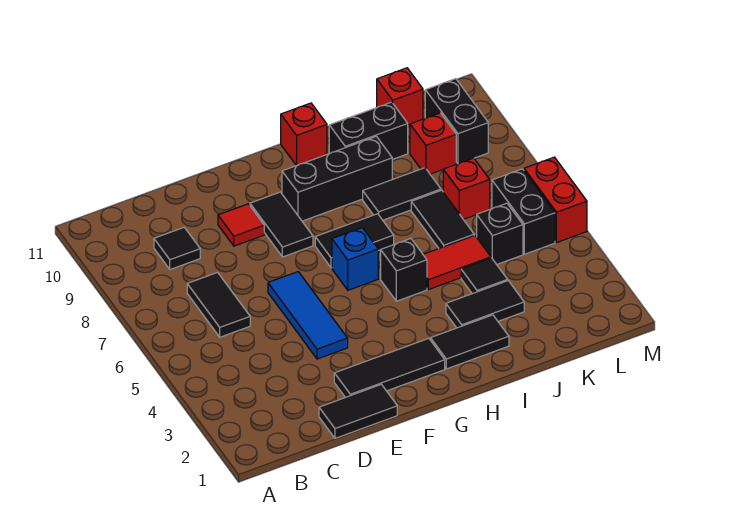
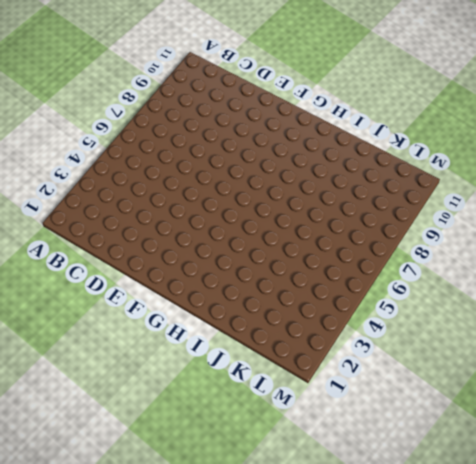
none -> black 1x2 tile [187,272,250,337]
none -> black 1x1 tile [154,227,200,270]
none -> black 1x2 tile [319,384,397,438]

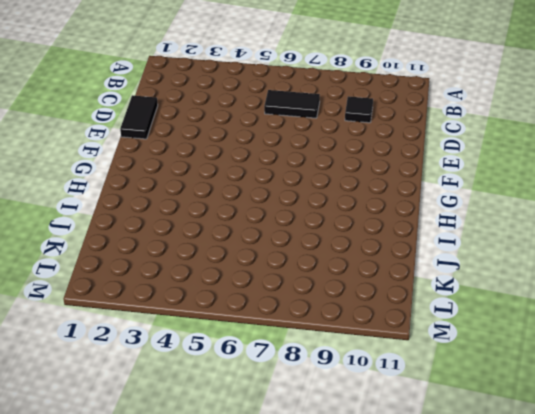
none -> black 1x3 tile [334,338,445,398]
none -> blue 1x3 tile [268,272,348,359]
none -> red 1x1 tile [218,204,264,246]

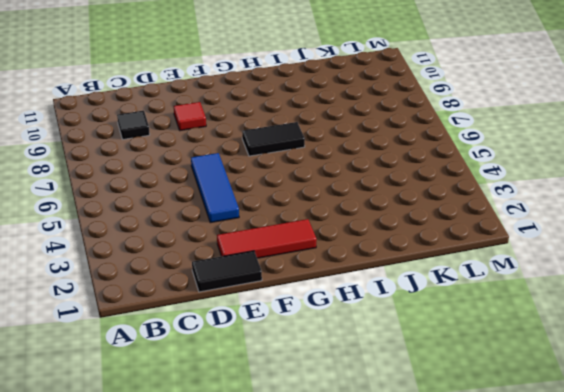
red 1x3 tile [217,219,317,258] -> black 1x3 tile [334,338,445,398]
none -> black 1x2 tile [187,272,250,337]
none -> black 1x2 tile [250,192,313,257]
none -> blue 1x1 brick [332,228,378,290]

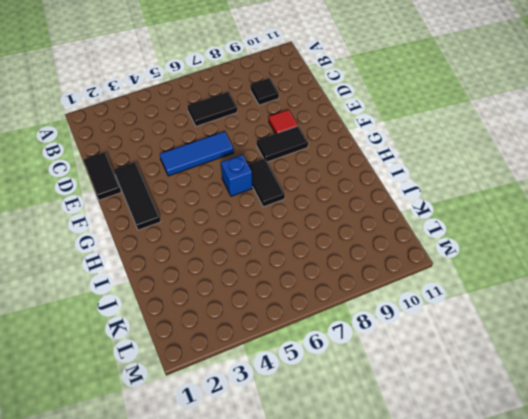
none -> black 1x3 brick [282,136,392,221]
none -> black 1x2 tile [431,315,509,369]
none -> black 1x1 brick [381,239,427,301]

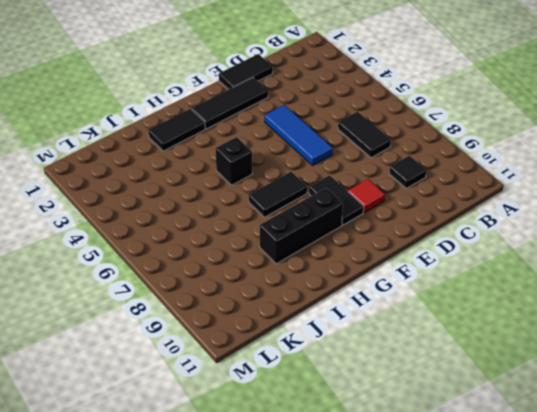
none -> blue 1x1 brick [332,228,378,290]
none -> red 1x1 brick [281,103,327,166]
none -> black 1x2 tile [446,281,524,328]

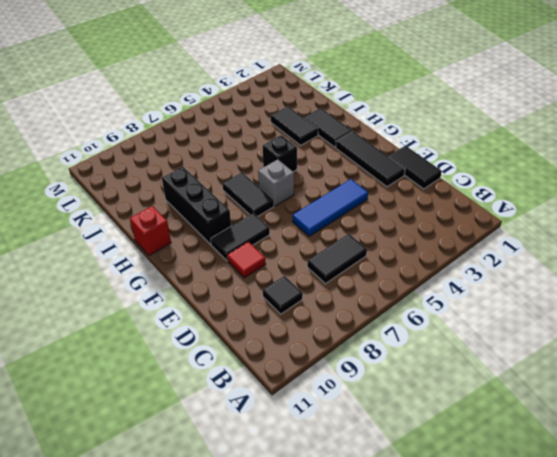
grey 1x1 brick [258,159,294,206] -> blue 1x1 brick [332,228,378,290]
none -> red 1x2 tile [423,235,491,290]
none -> black 1x2 tile [363,168,441,220]
none -> black 1x2 brick [329,102,408,159]

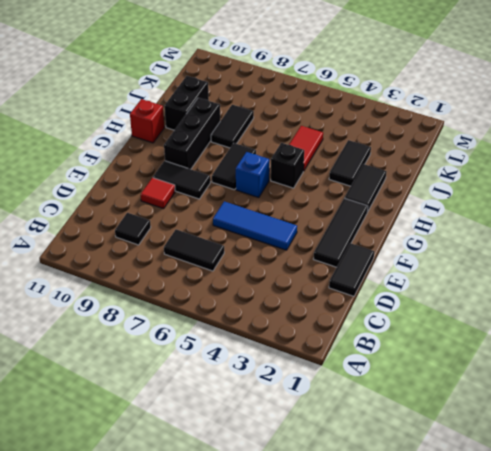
none -> black 1x1 tile [461,258,508,294]
none -> black 1x2 tile [411,190,474,248]
none -> black 1x1 brick [477,203,523,264]

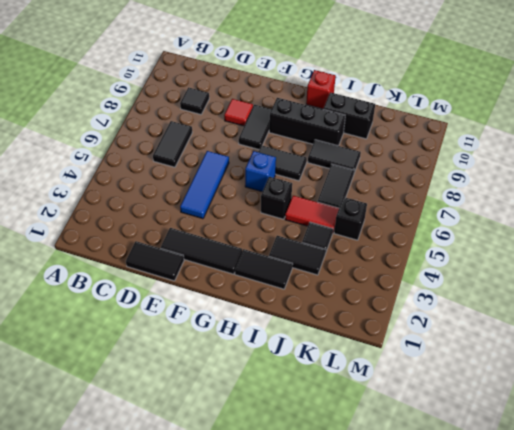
none -> red 1x1 brick [443,158,490,219]
none -> red 1x1 brick [410,113,456,174]
none -> red 1x1 brick [377,68,423,125]

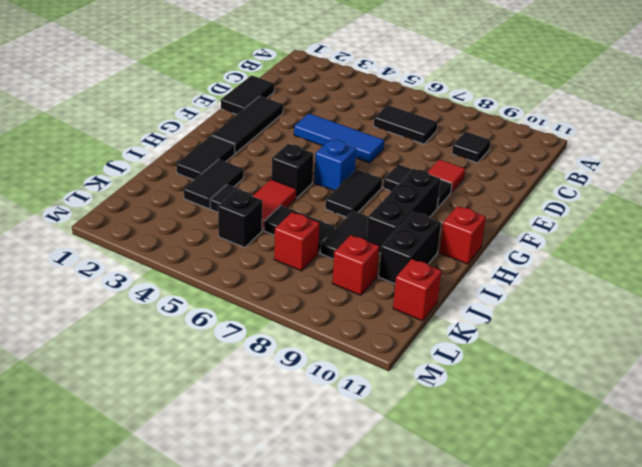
none -> black 1x2 brick [492,169,555,254]
none -> black 1x2 brick [425,79,488,164]
none -> red 1x2 brick [524,157,587,243]

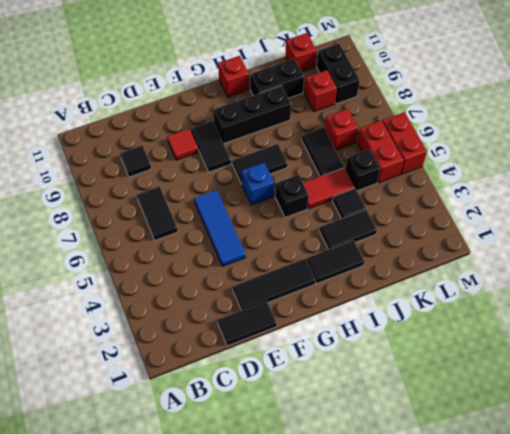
red 1x2 brick [357,120,404,183] -> black 1x2 brick [492,169,555,254]
none -> black 1x2 tile [363,168,441,220]

